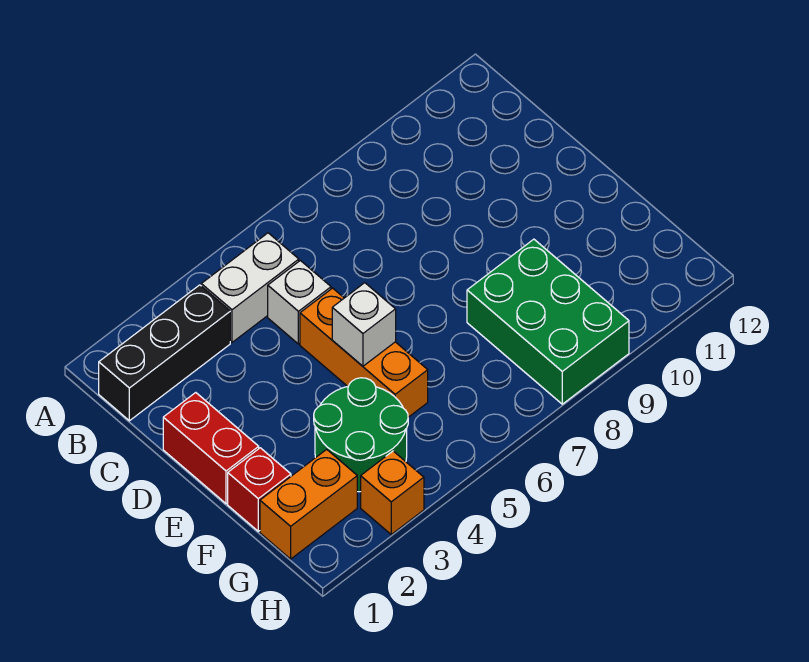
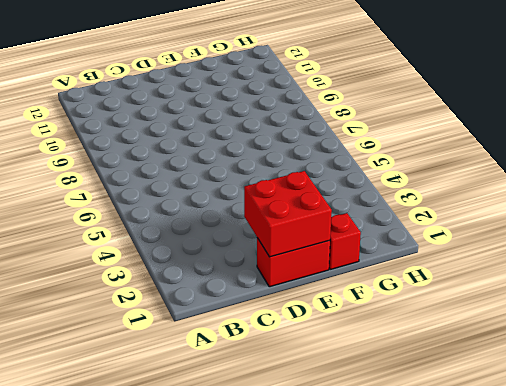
red 2x2 brick [244,171,332,257] -> none
none -> black 1x3 brick [99,285,230,421]
none -> white 1x2 brick [201,233,299,342]

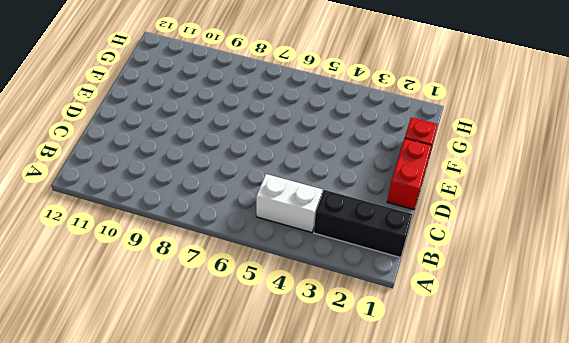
none -> white 1x1 brick [268,260,331,344]
none -> orange 1x3 brick [300,288,428,417]

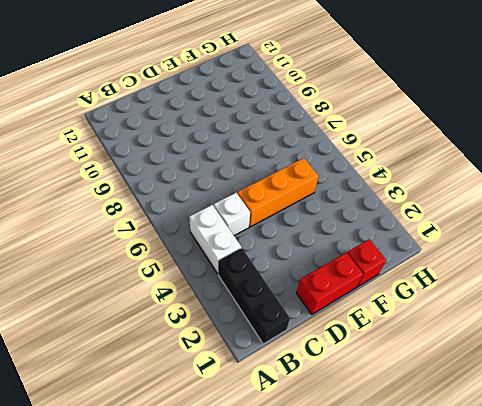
none -> green 2x2 round brick [314,378,408,492]
none -> green 2x3 brick [467,239,629,404]

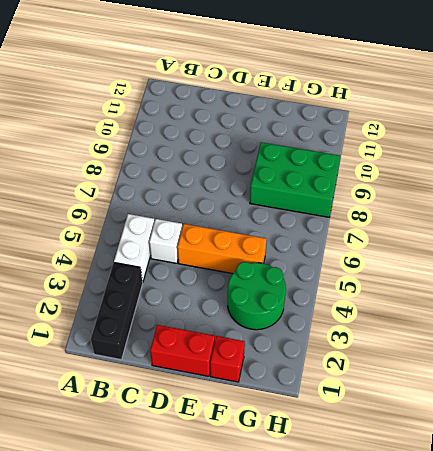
none -> orange 1x2 brick [260,449,357,559]
none -> orange 1x1 brick [361,451,424,534]

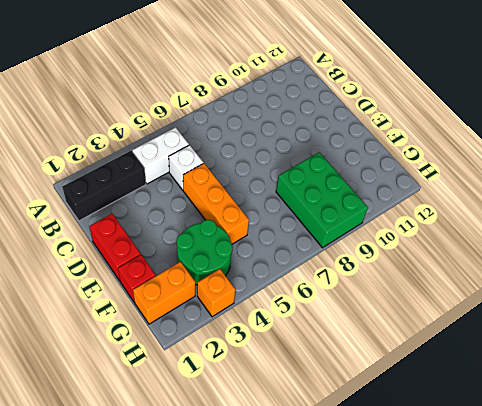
none -> white 1x1 brick [332,283,396,366]

